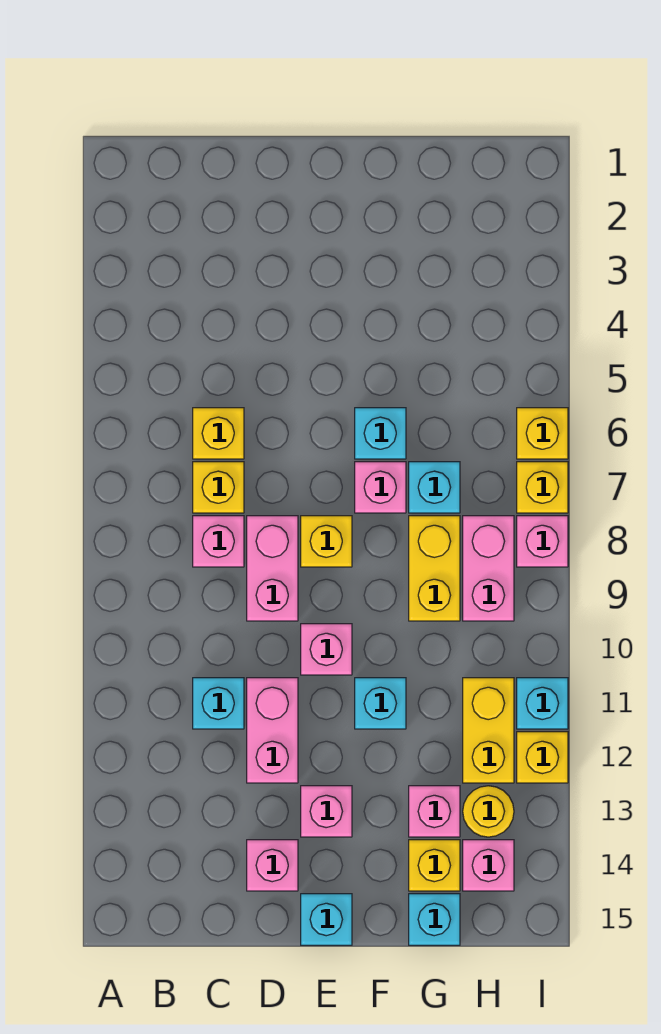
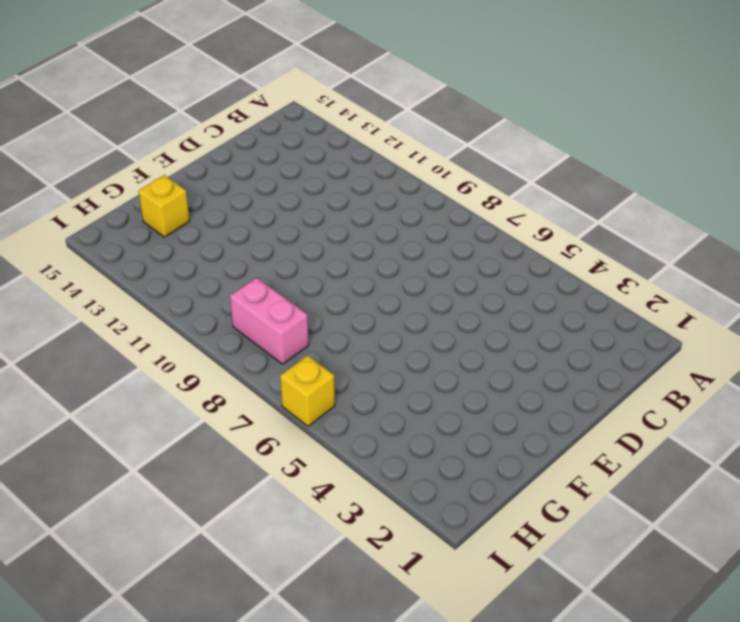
none -> yellow 1x1 brick [193,408,244,459]
none -> yellow 1x1 brick [193,462,244,513]
none -> pink 1x1 brick [193,516,244,567]

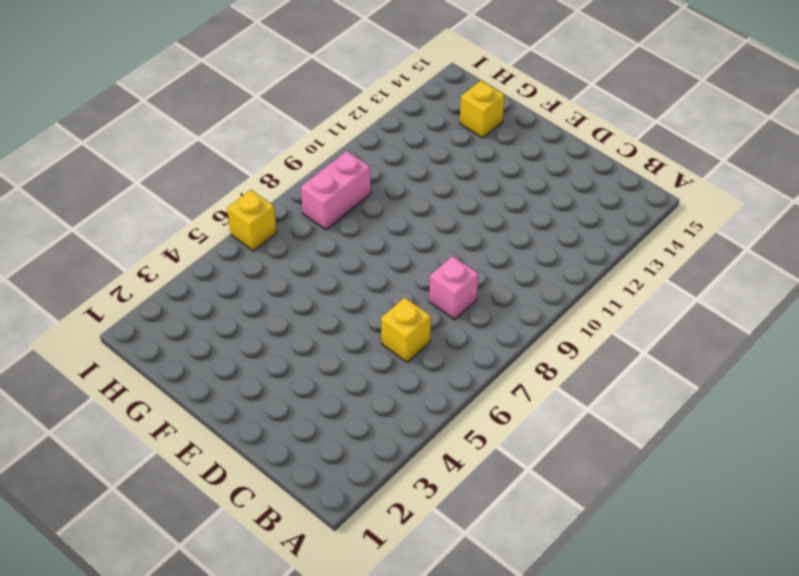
none -> yellow 1x1 brick [193,462,244,513]
none -> cyan 1x1 brick [193,678,244,729]
none -> pink 1x2 brick [247,516,298,621]

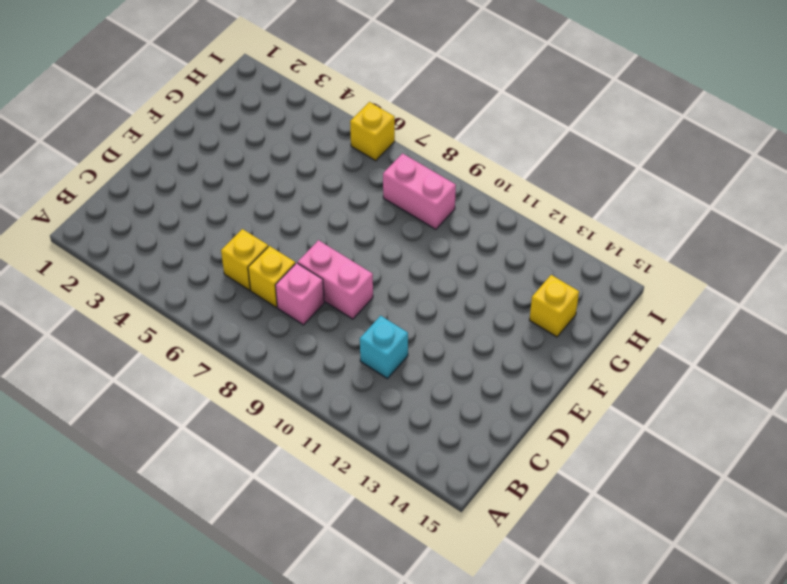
none -> pink 1x2 brick [247,678,298,783]
none -> pink 1x1 brick [247,840,298,891]
none -> yellow 1x1 brick [301,516,352,567]

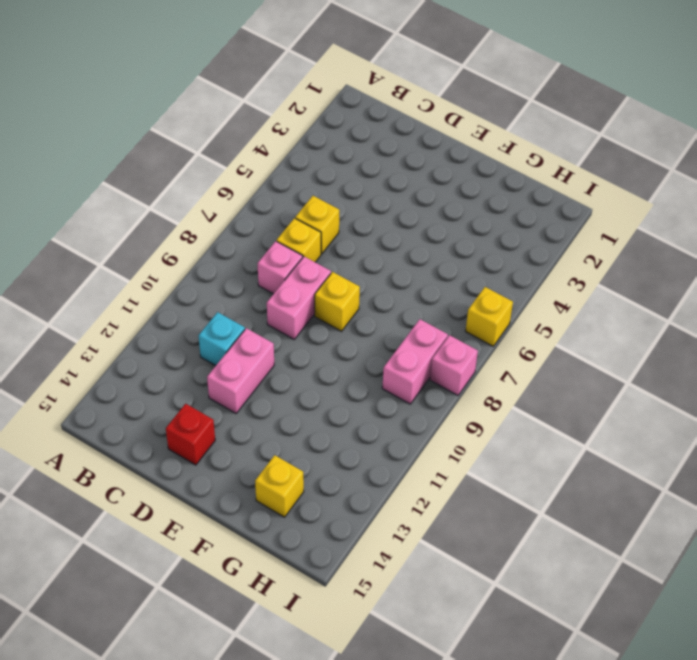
red 1x1 brick [166,404,215,465] -> pink 1x1 brick [247,840,298,891]
none -> pink 1x1 brick [301,624,352,675]
none -> pink 1x1 brick [301,786,352,837]
none -> cyan 1x1 brick [301,894,352,945]

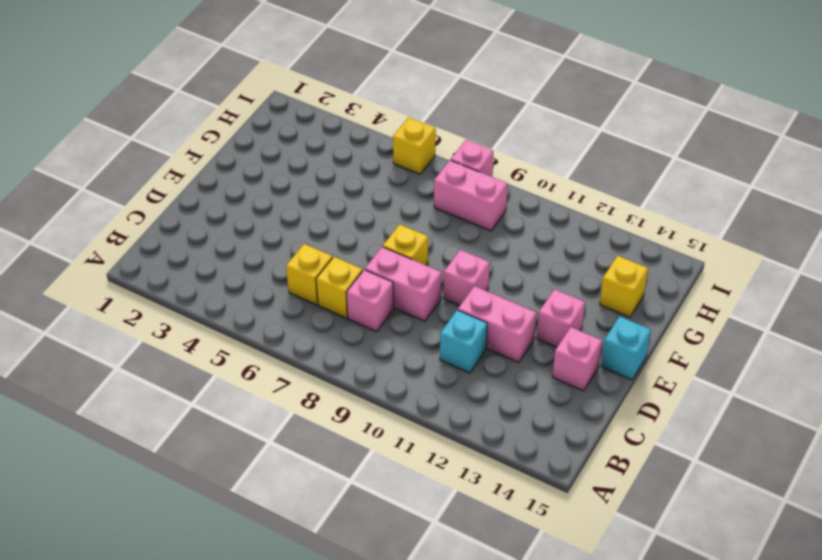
none -> cyan 1x1 brick [355,408,406,459]
none -> pink 1x1 brick [355,462,406,513]
none -> cyan 1x1 brick [355,678,406,729]

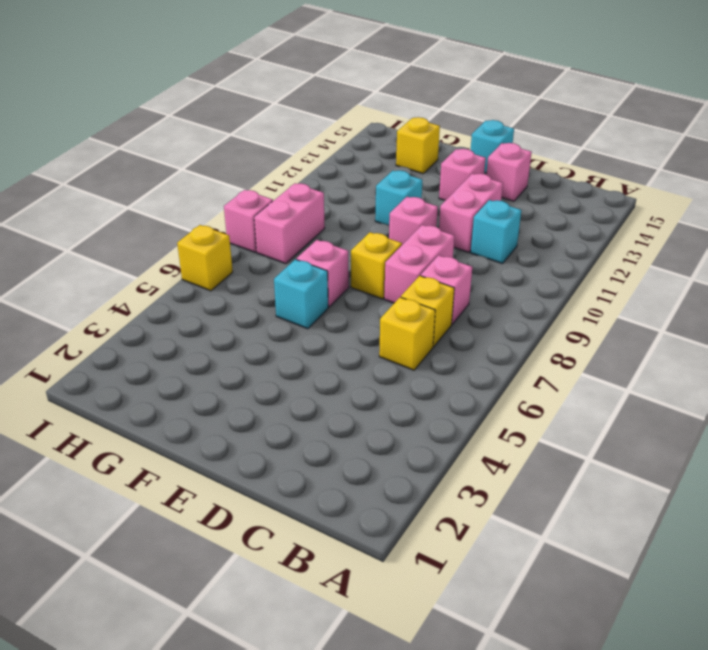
none -> cyan 1x1 brick [409,462,460,513]
none -> yellow 1x2 brick [409,516,460,621]
none -> pink 1x1 brick [409,786,460,837]

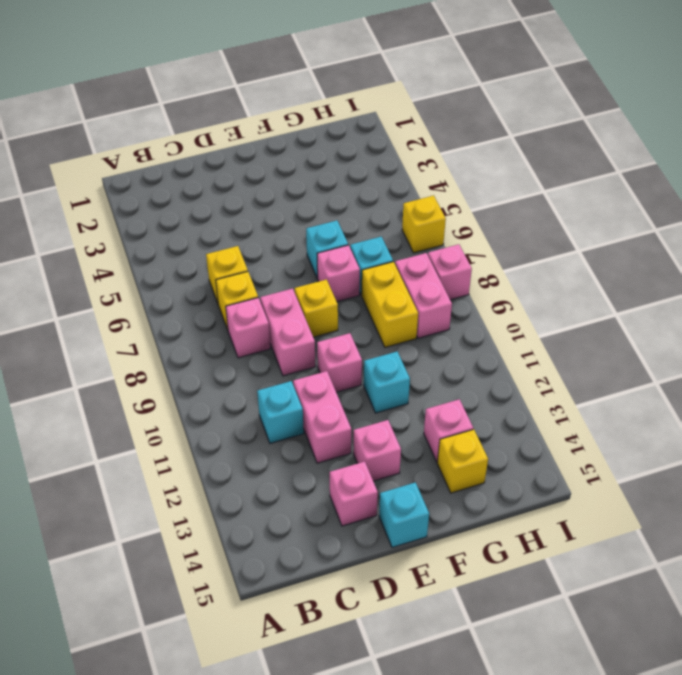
none -> cyan 1x1 brick [409,894,460,945]
none -> yellow 1x2 brick [463,678,514,783]
none -> yellow 1x1 round brick [463,786,514,837]

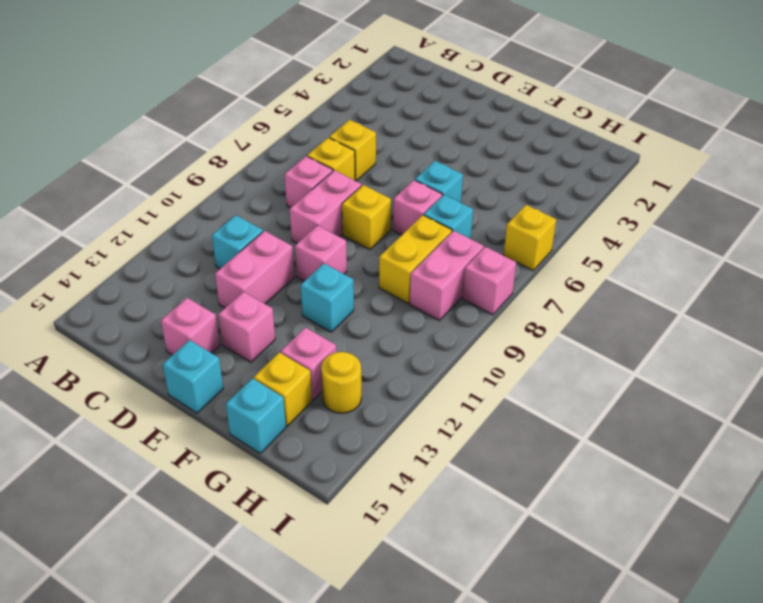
none -> yellow 1x2 brick [463,678,514,783]
none -> pink 1x1 brick [463,840,514,891]
none -> yellow 1x1 brick [517,462,568,513]

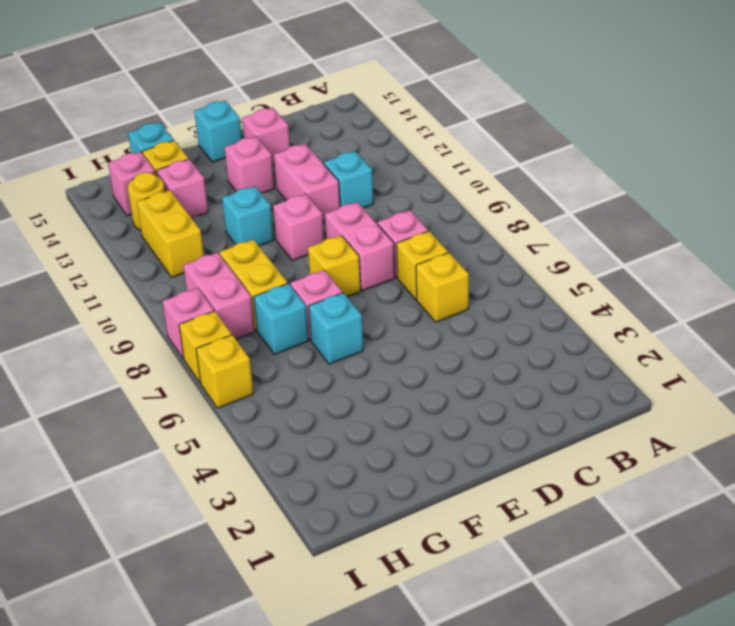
none -> cyan 1x1 brick [517,678,568,729]
none -> yellow 1x1 brick [517,732,568,783]

